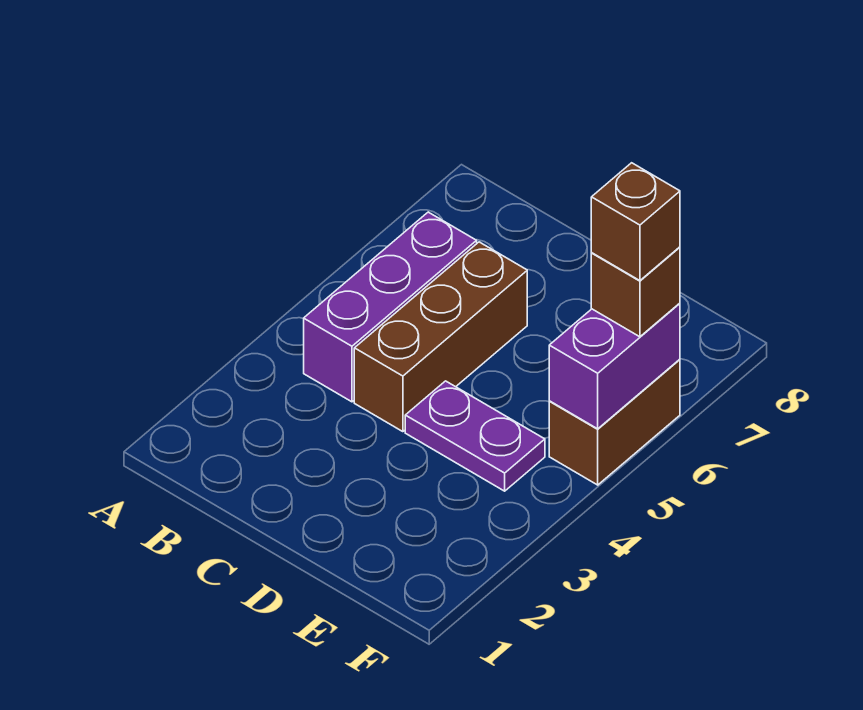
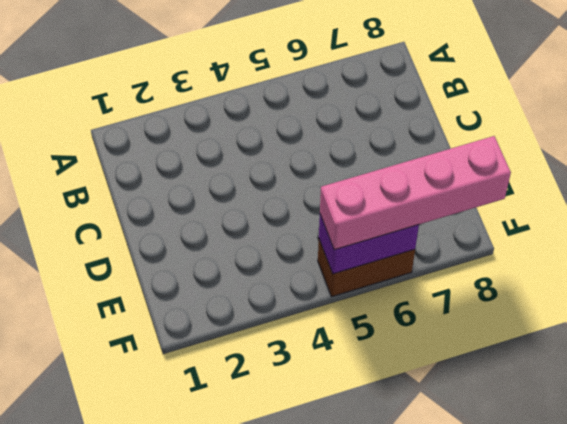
pink 1x4 brick [320,136,511,250] -> brown 1x1 brick [591,247,680,337]
none -> purple 1x3 brick [304,212,477,402]
none -> brown 1x3 brick [354,242,527,432]

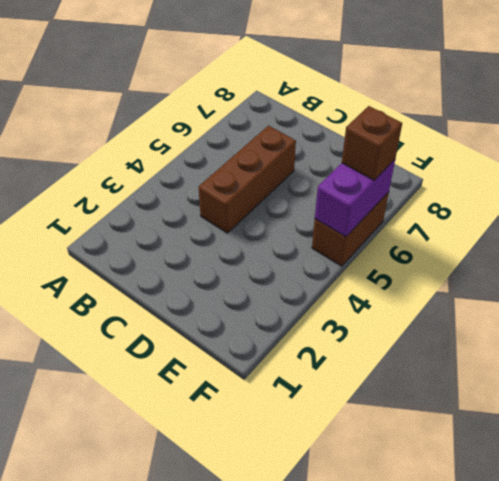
none -> purple 1x3 brick [304,212,477,402]
none -> purple 1x2 plate [405,381,545,491]

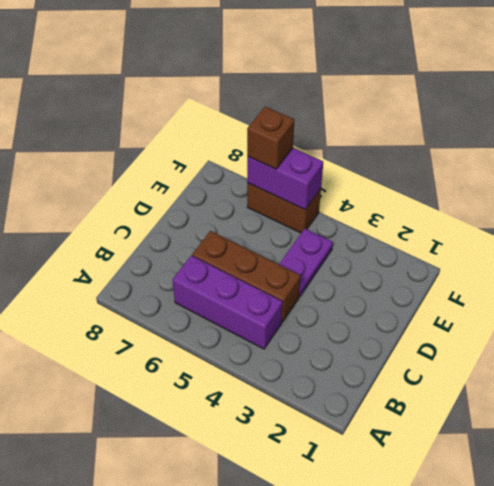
none -> brown 1x1 brick [591,163,680,281]

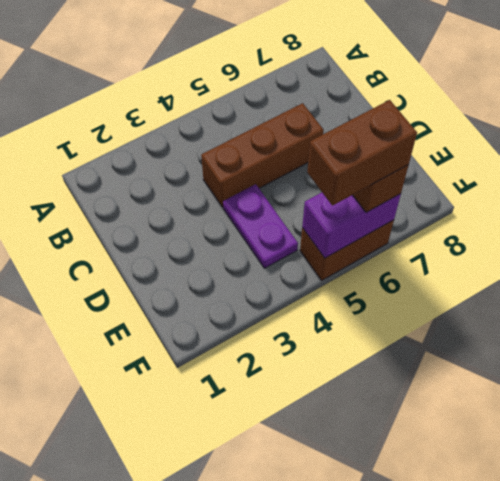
brown 1x2 brick [307,100,417,206] -> brown 1x1 brick [591,163,680,281]
none -> purple 1x3 brick [304,212,477,402]

